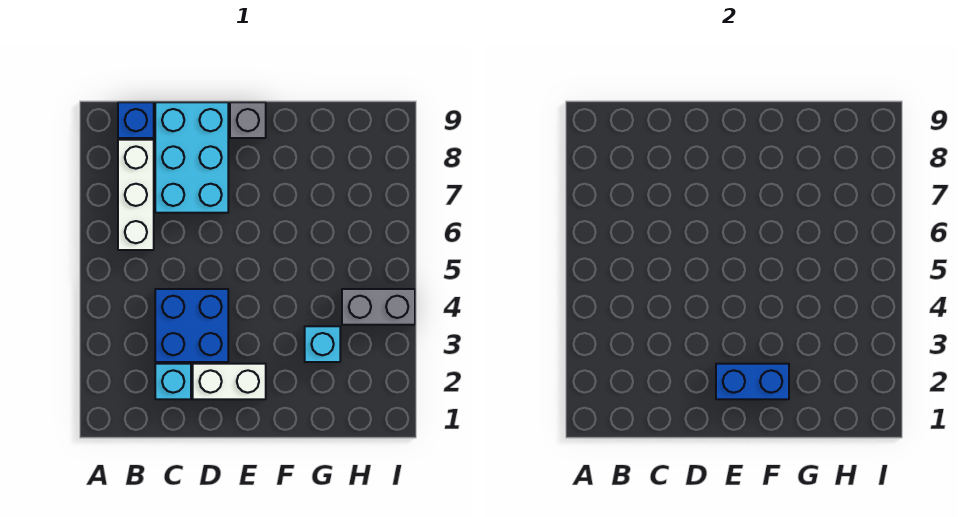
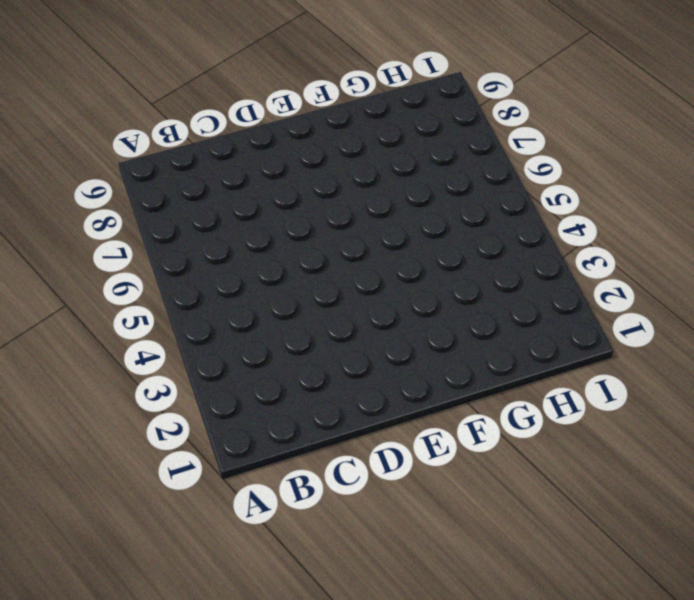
none -> white 1x3 brick [118,140,154,250]
none -> blue 1x1 brick [118,102,154,138]

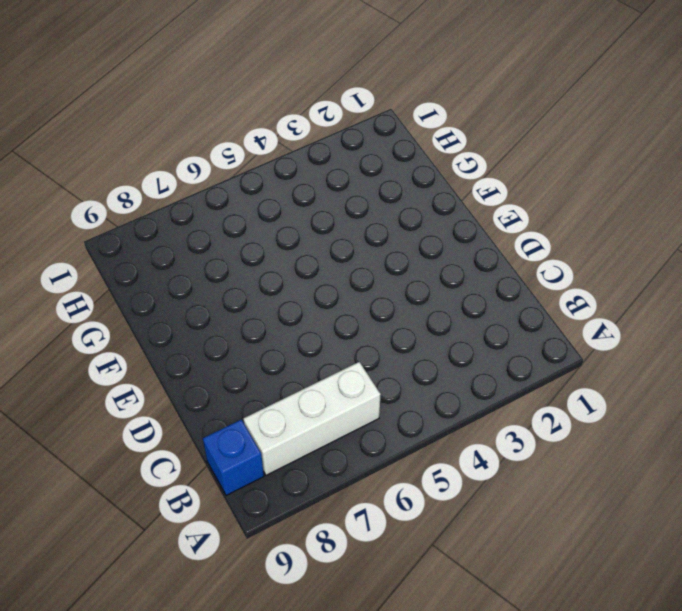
none -> cyan 1x1 brick [155,364,191,399]
none -> blue 2x2 brick [155,289,228,362]

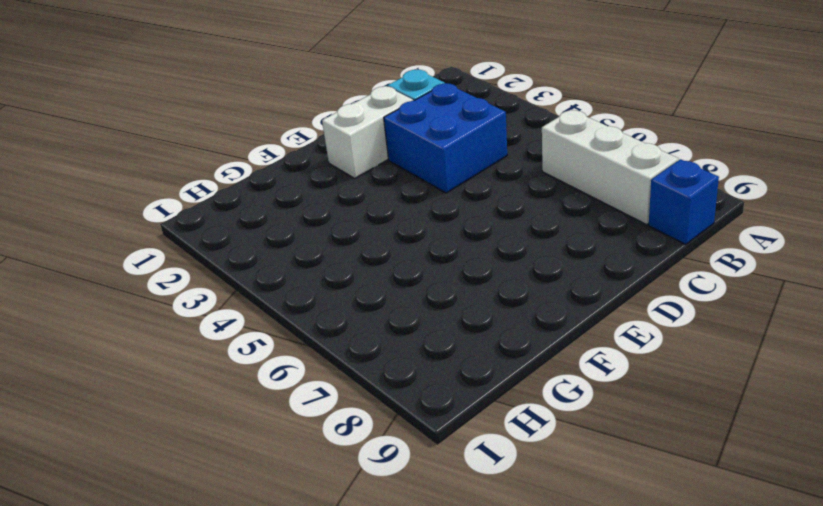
none -> cyan 2x3 brick [155,102,228,213]
none -> grey 1x1 brick [230,102,266,138]

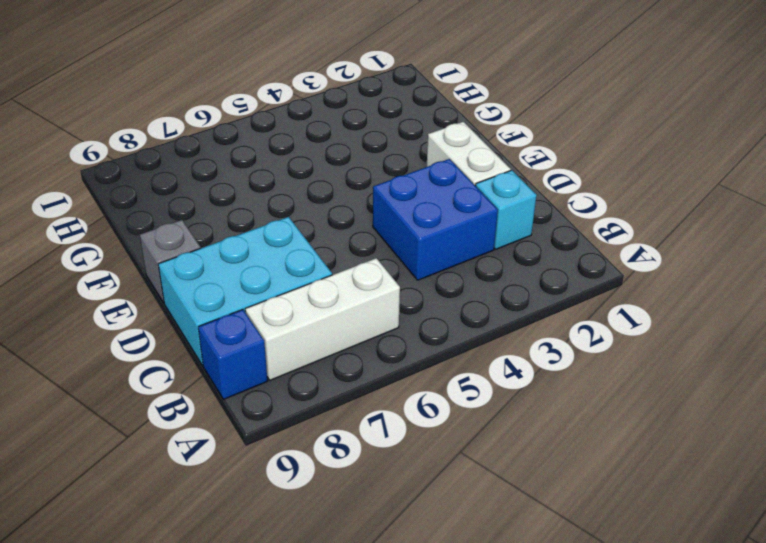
none -> cyan 1x1 brick [305,326,340,362]
none -> grey 1x2 brick [342,289,415,325]

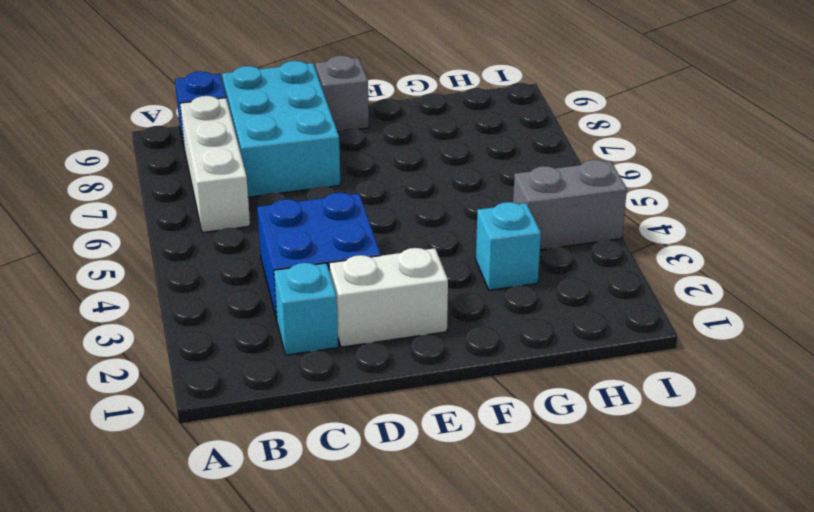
none -> blue 1x2 brick [716,364,789,399]

